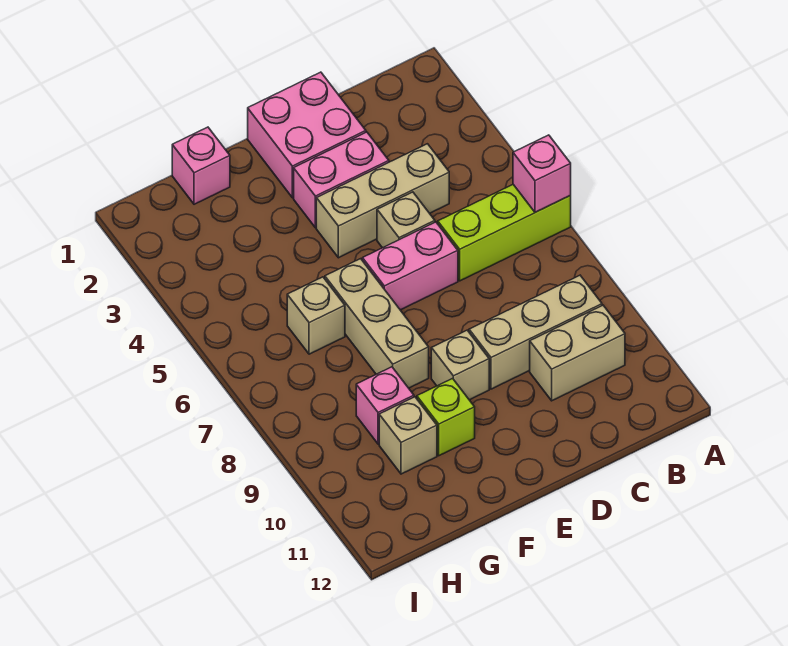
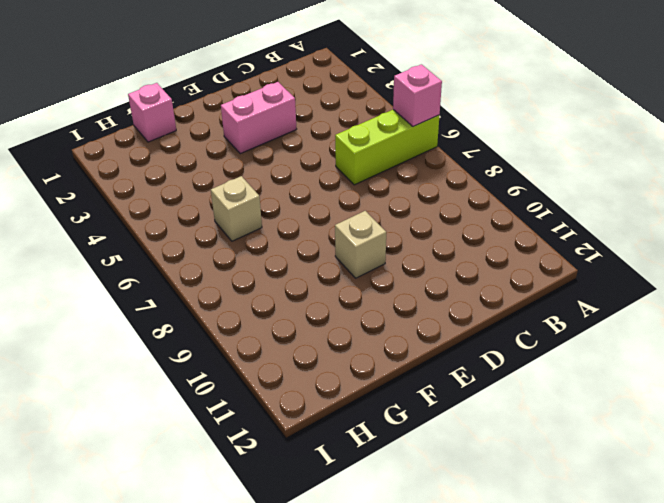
none -> tan 1x3 brick [469,275,602,389]
none -> tan 1x2 brick [530,305,625,401]
none -> tan 1x3 brick [316,144,449,258]

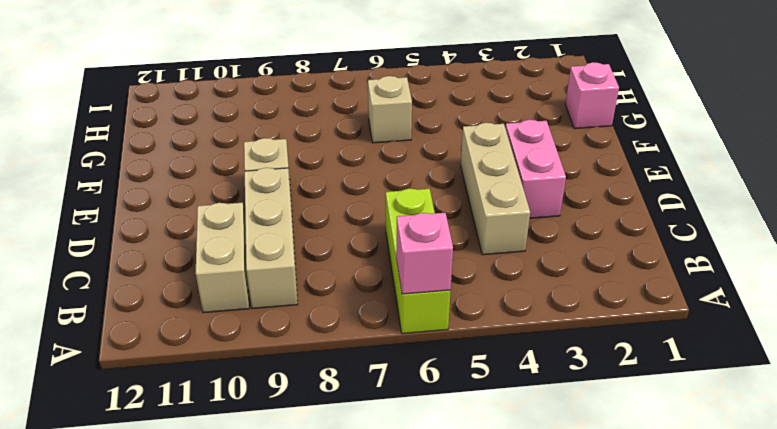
none -> pink 2x2 brick [248,72,366,198]
none -> tan 1x1 brick [377,192,435,248]
none -> pink 1x2 brick [362,222,458,310]

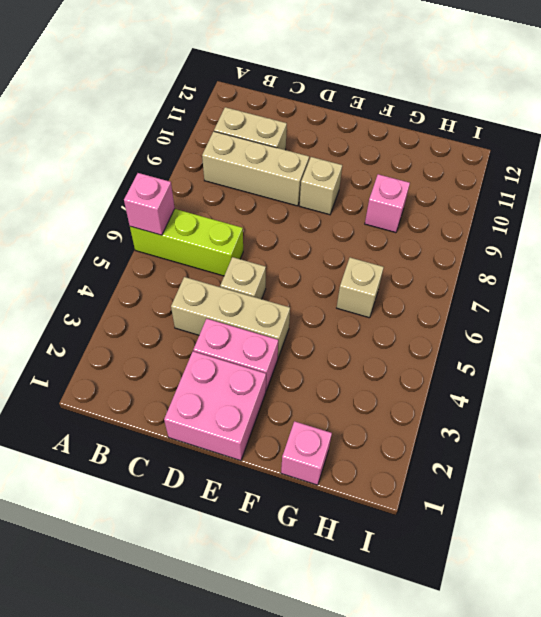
none -> pink 1x2 brick [362,222,458,310]
none -> tan 1x3 brick [325,259,429,388]
none -> lime 1x1 brick [417,379,475,456]

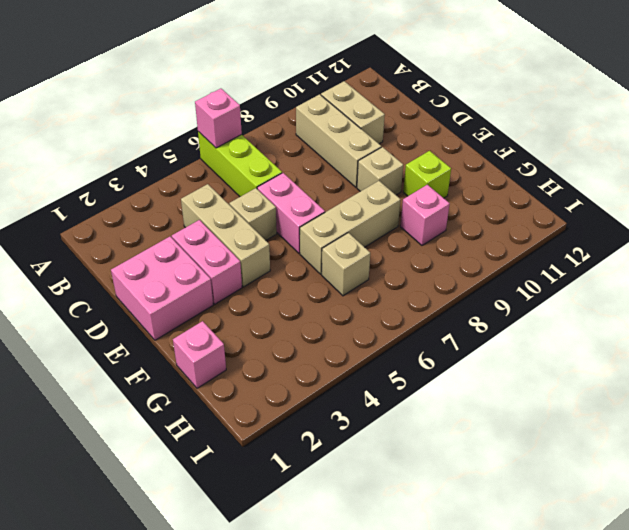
none -> tan 1x1 brick [379,397,437,474]

